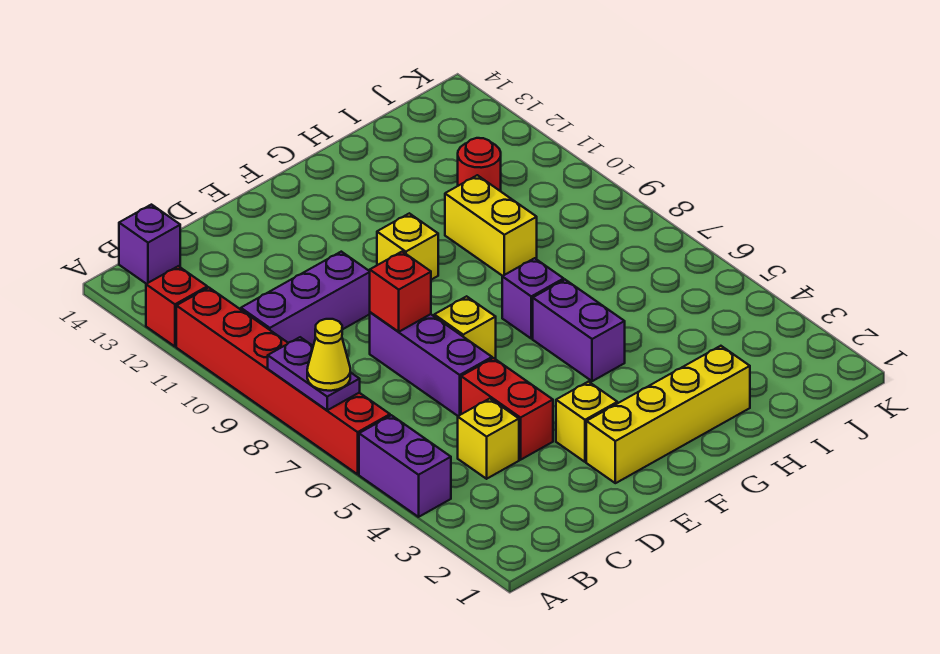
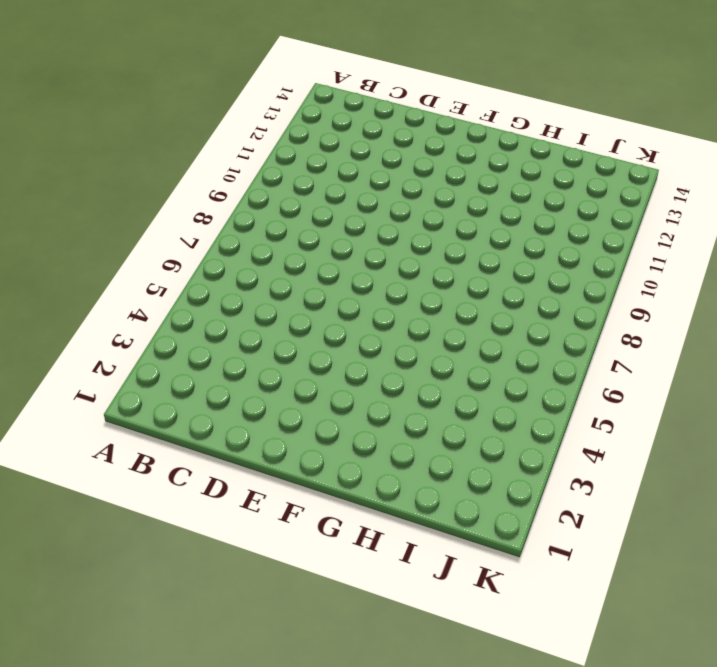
none -> purple 1x2 brick [359,415,451,517]
none -> red 1x6 brick [176,287,390,474]
none -> red 1x1 brick [146,266,207,346]

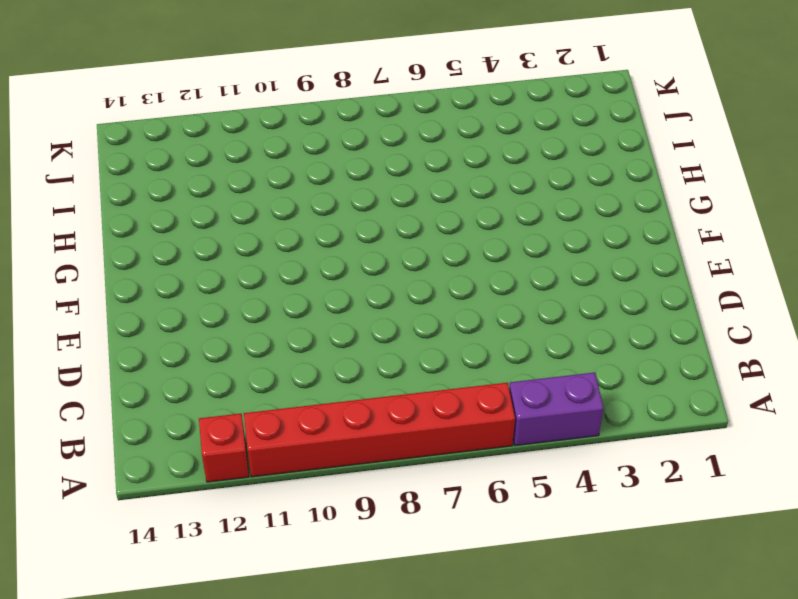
none -> purple 1x3 brick [241,252,370,346]
none -> purple 1x1 brick [119,205,180,284]
none -> yellow 1x1 brick [458,399,519,479]

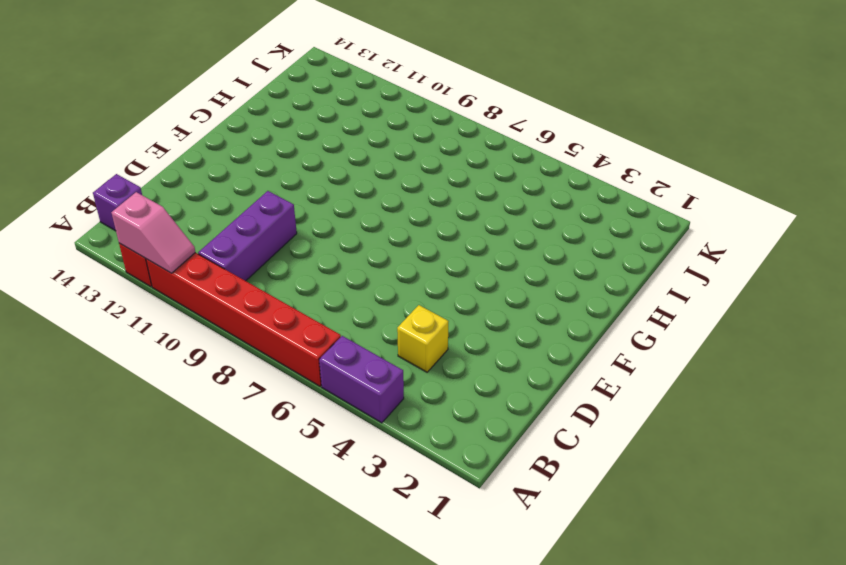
pink 1x2 slope [111,192,195,273] -> none
none -> red 1x2 brick [461,358,553,460]
none -> purple 1x3 brick [370,312,492,416]
none -> yellow 1x4 brick [586,346,750,483]

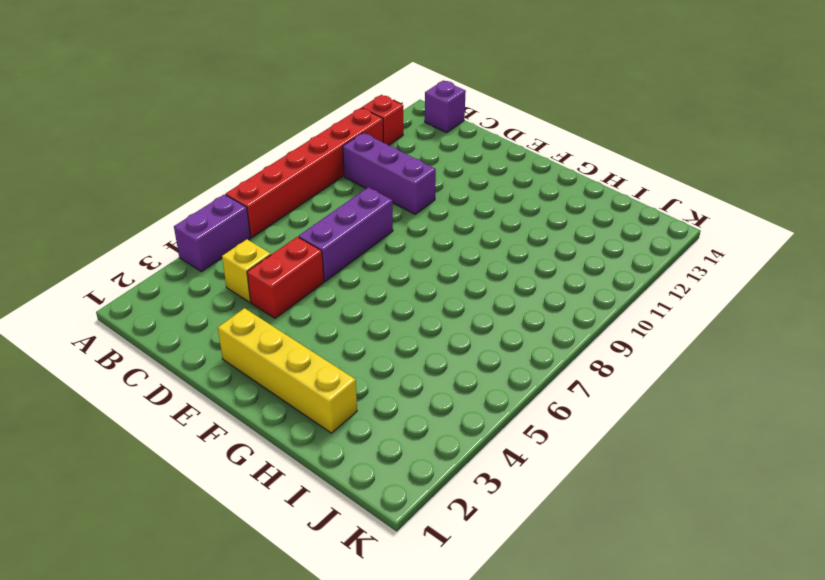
none -> yellow 1x1 brick [556,382,617,462]
none -> yellow 1x1 brick [434,296,496,359]
none -> yellow 1x1 brick [377,213,438,280]

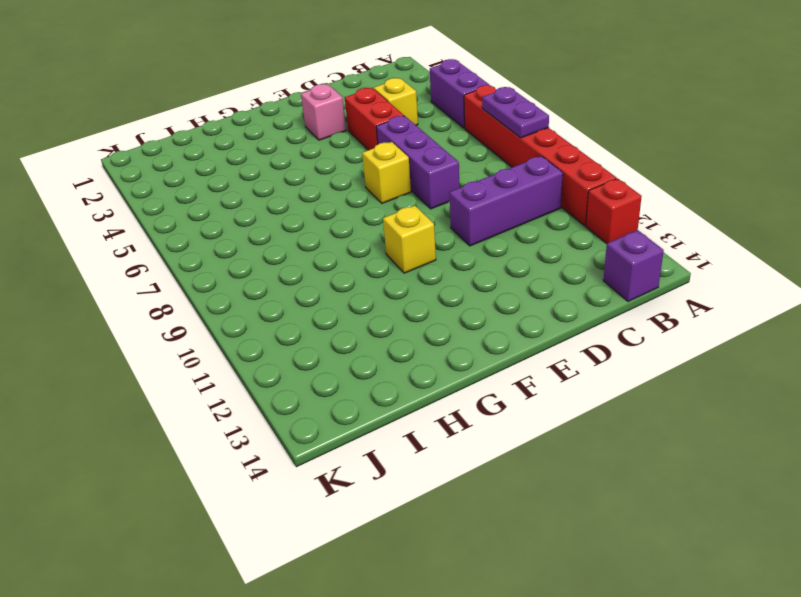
pink 1x1 brick [301,84,346,140] -> yellow 1x1 brick [556,382,617,462]
none -> yellow 1x4 brick [586,346,750,483]
none -> purple 1x2 brick [533,280,625,381]
none -> purple 1x1 brick [502,258,564,339]

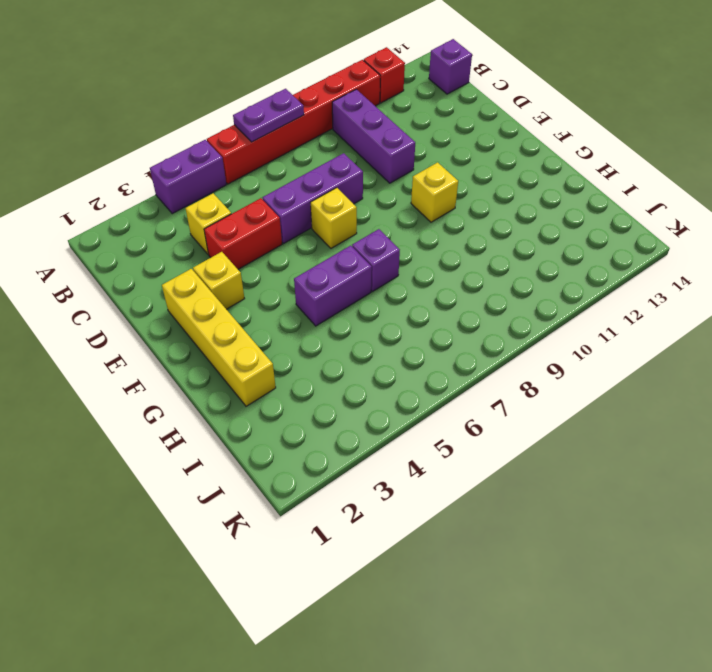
none -> yellow 1x2 brick [445,175,537,276]
none -> red 1x1 round brick [458,138,501,191]
none -> red 1x1 brick [370,252,431,332]

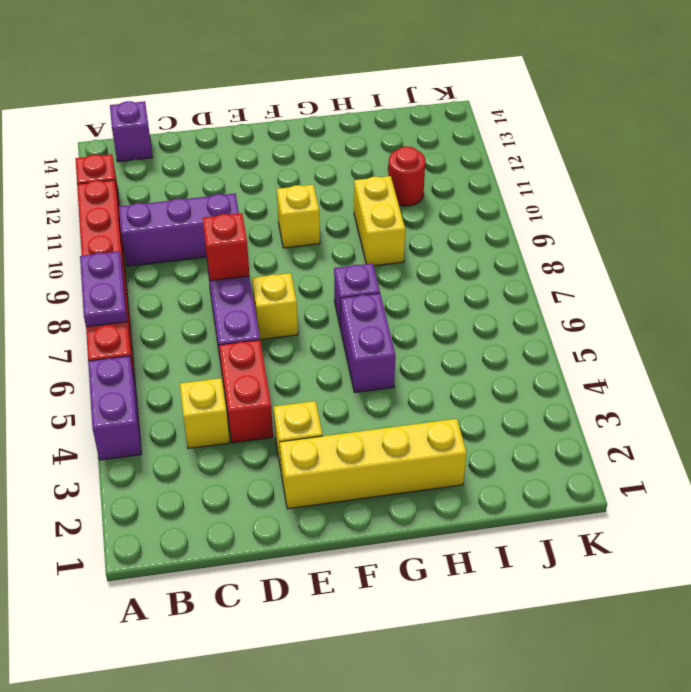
none -> yellow 1x1 cone [307,319,350,391]

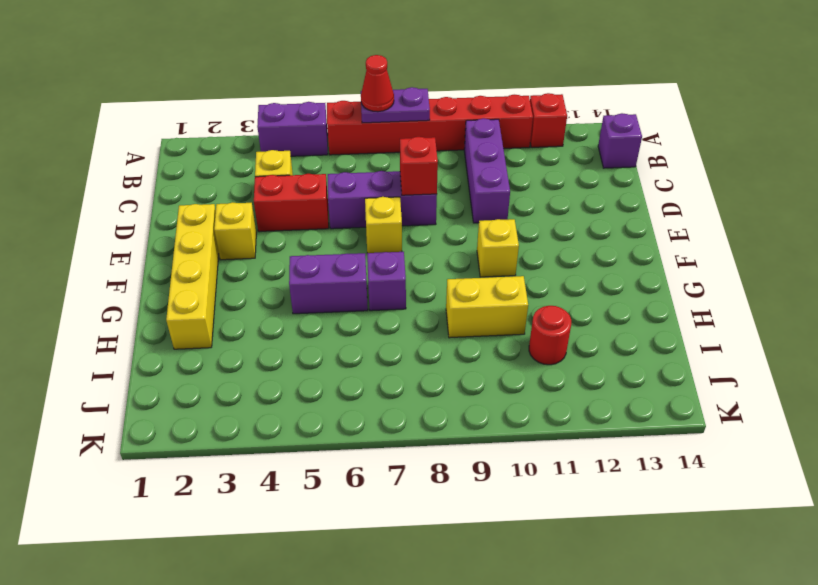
red 1x1 cone [361,55,394,112] -> yellow 1x1 cone [307,319,350,391]

